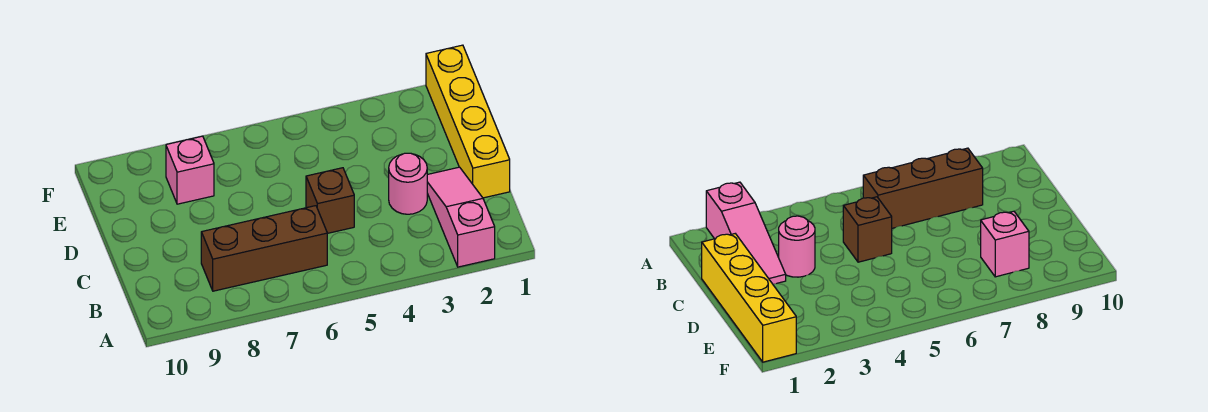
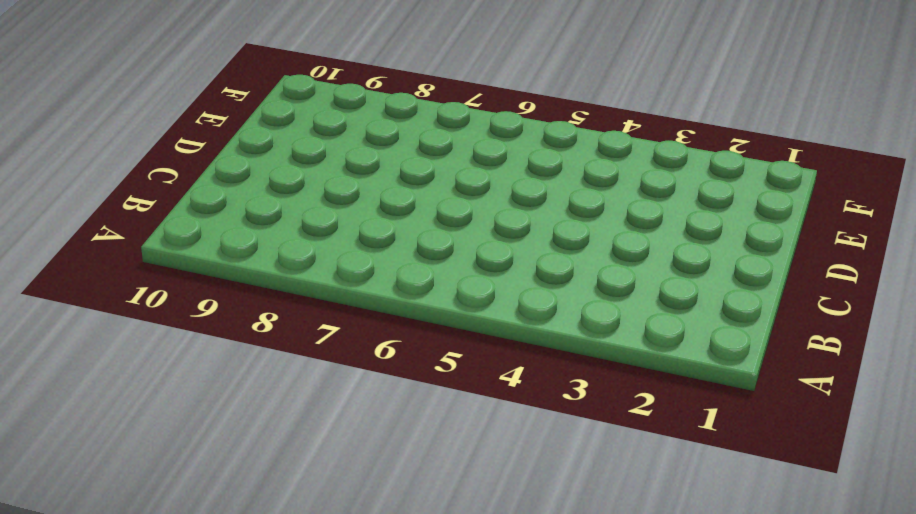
none -> pink 1x3 slope [427,167,495,267]
none -> brown 1x3 brick [201,206,327,291]

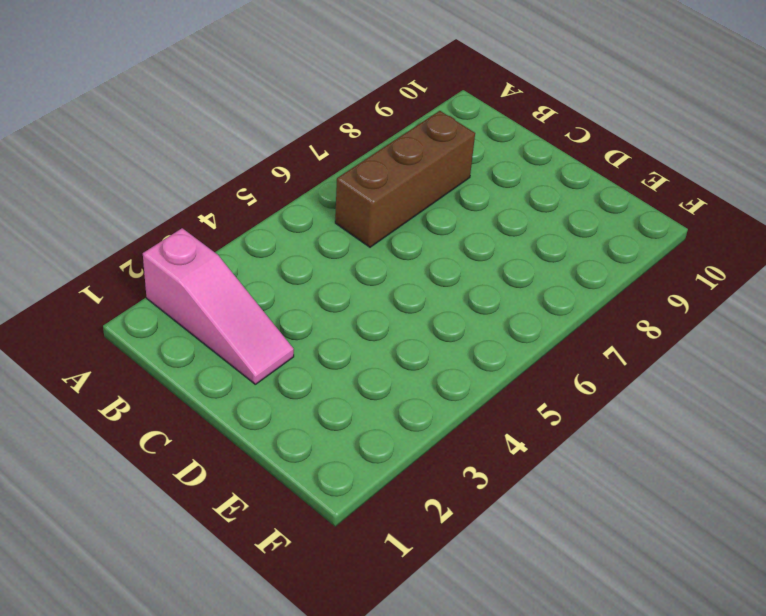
none -> yellow 1x4 brick [426,45,510,198]
none -> pink 1x1 round brick [389,153,427,214]

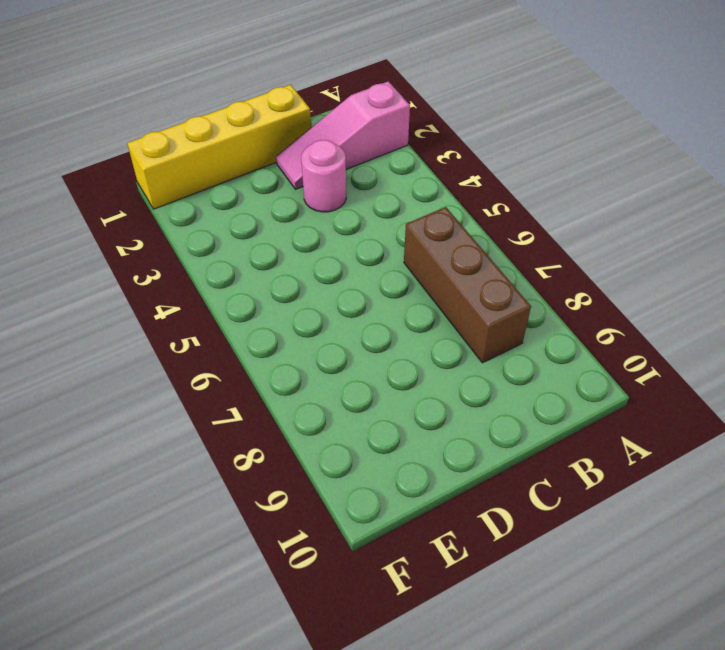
none -> brown 1x1 brick [306,168,354,233]
none -> pink 1x1 brick [166,136,214,204]

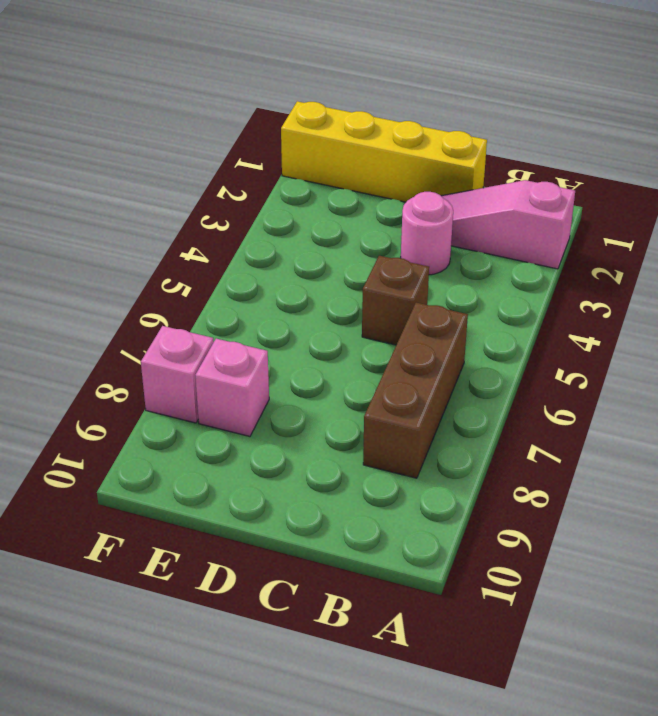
pink 1x1 brick [141,326,214,423] -> none

